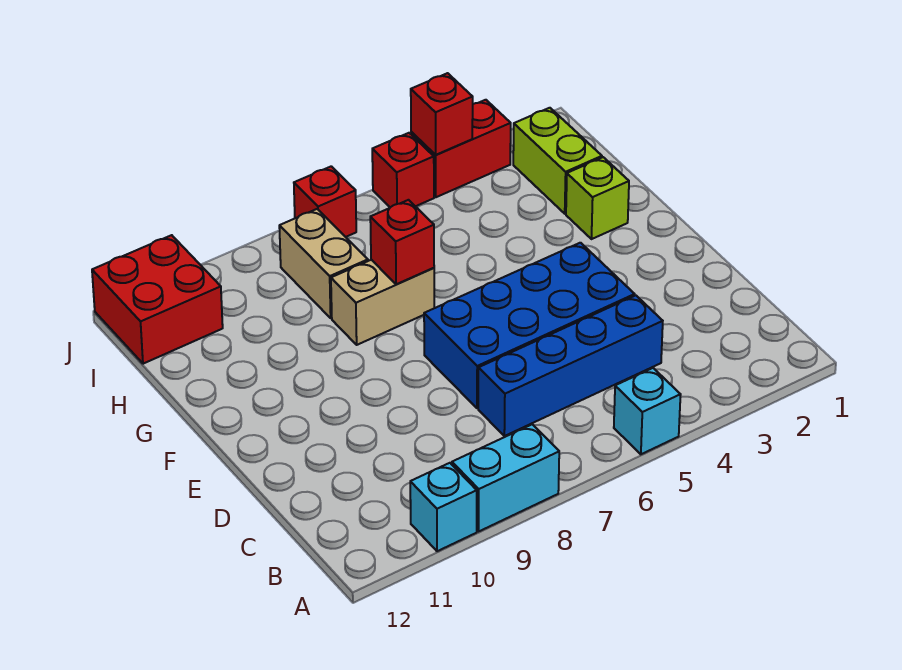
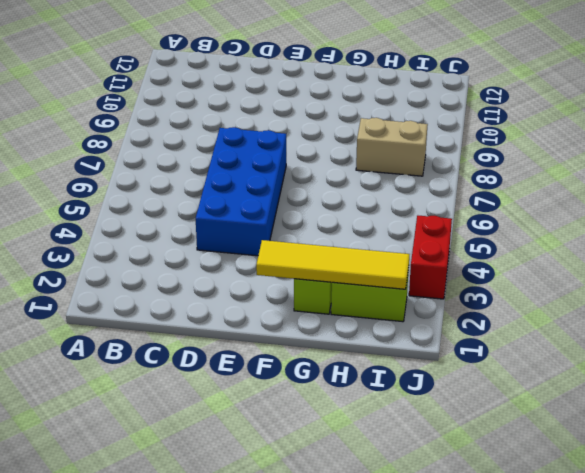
yellow 1x4 tile [256,240,409,289] -> none
none -> cyan 1x1 brick [614,368,681,454]
none -> cyan 1x2 brick [452,424,559,531]
none -> cyan 1x1 brick [410,463,477,551]

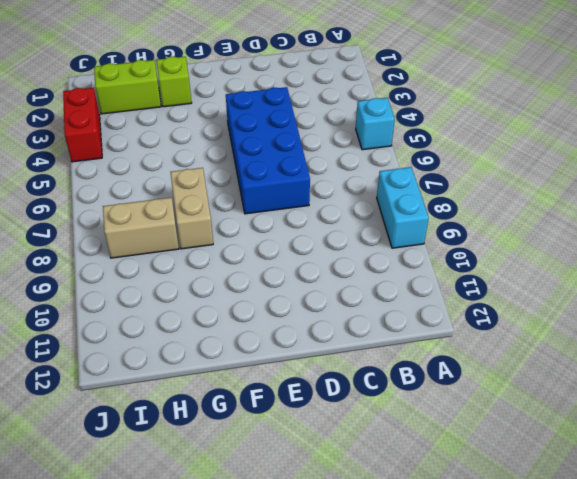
none -> cyan 1x1 brick [410,463,477,551]
none -> blue 1x4 brick [478,295,663,436]
none -> red 2x2 brick [92,235,223,364]

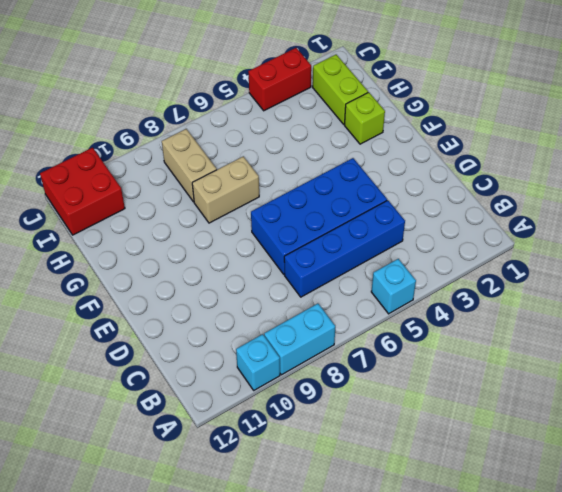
none -> red 1x1 brick [372,133,434,207]
none -> red 1x1 brick [294,166,356,237]
none -> red 1x1 brick [370,200,434,285]

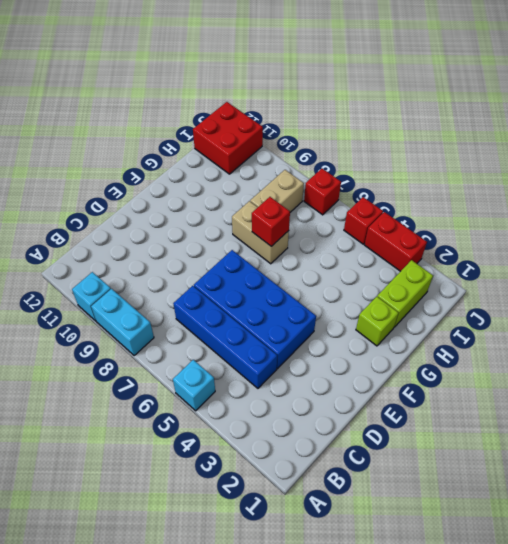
none -> red 1x1 brick [411,73,473,155]

